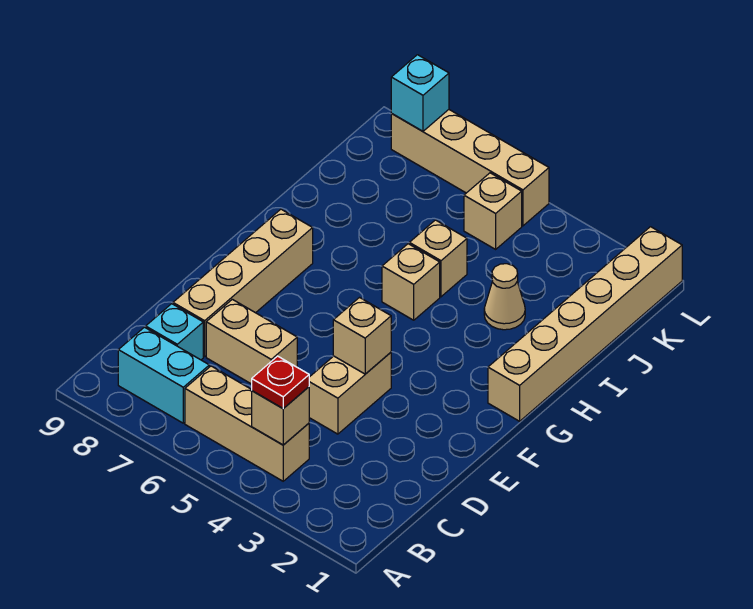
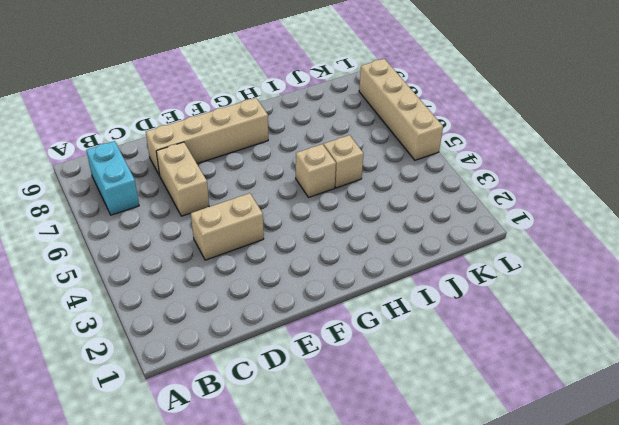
none -> tan 1x3 brick [185,366,309,481]
none -> cyan 1x1 brick [146,304,203,360]
none -> tan 1x6 brick [488,227,682,421]

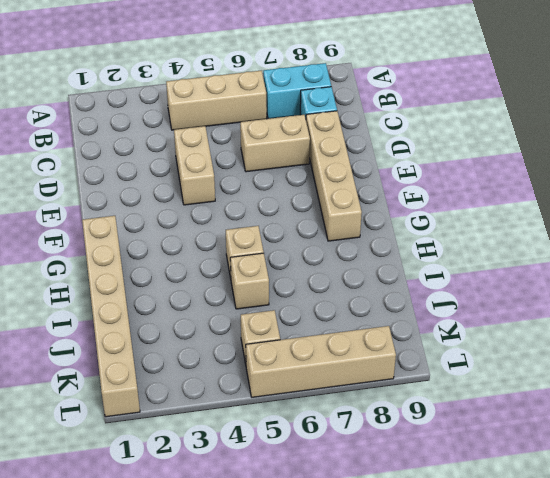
none -> tan 1x1 cone [484,264,525,330]
none -> tan 1x1 brick [252,387,309,445]
none -> tan 1x1 brick [333,298,391,374]

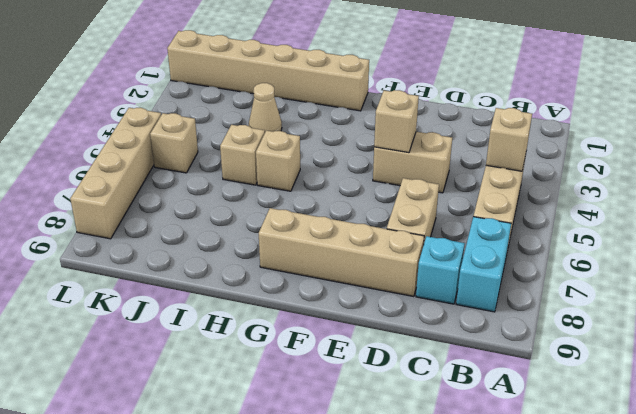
none -> cyan 1x1 brick [391,55,449,131]
none -> red 1x1 plate [252,356,309,409]

